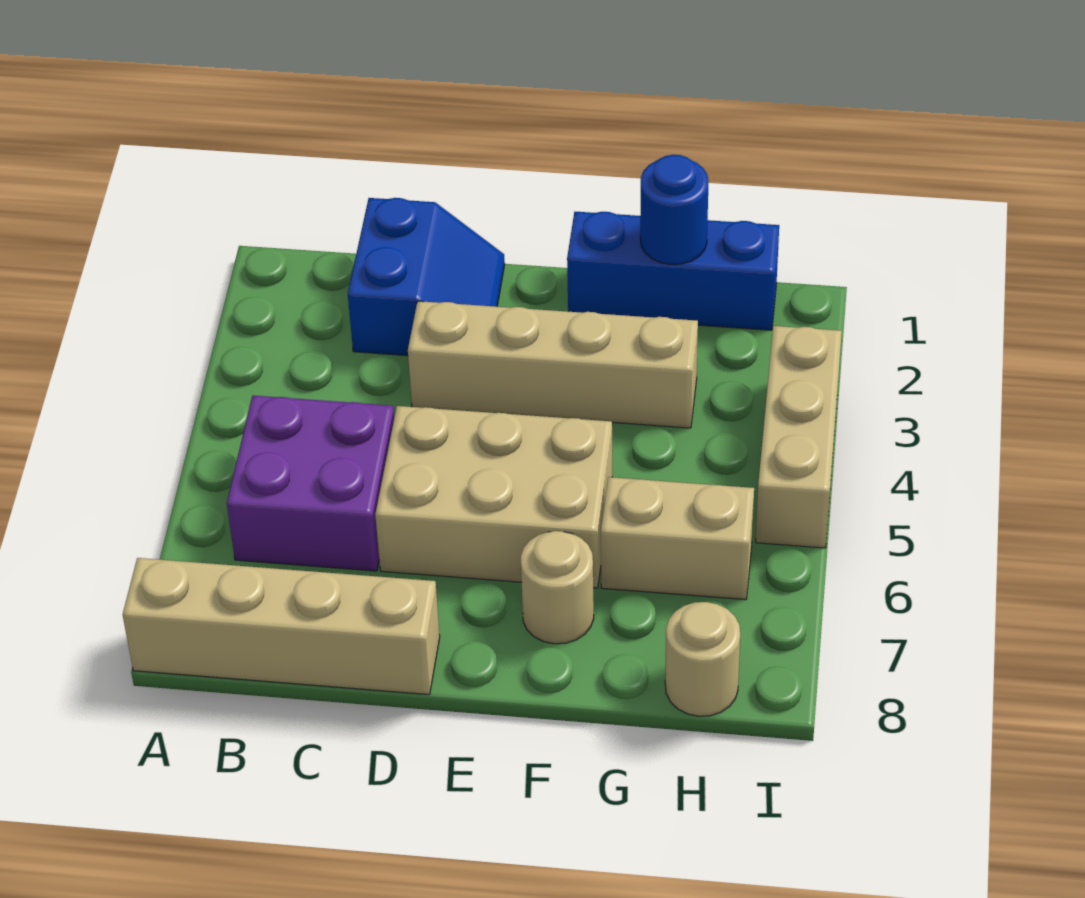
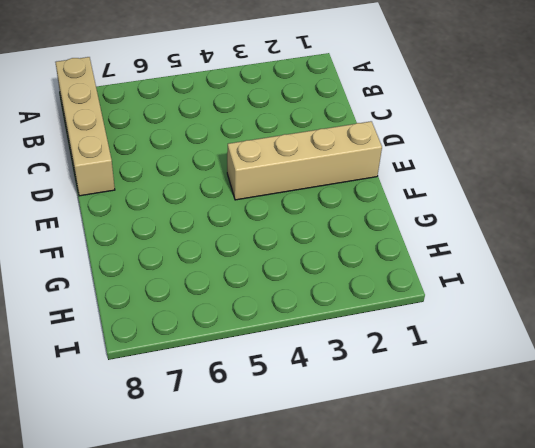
tan 1x4 brick [227,121,382,200] -> tan 1x4 brick turned to [408,301,698,428]
none -> purple 2x2 brick [227,395,394,571]
none -> blue 2x2 slope [348,198,505,356]

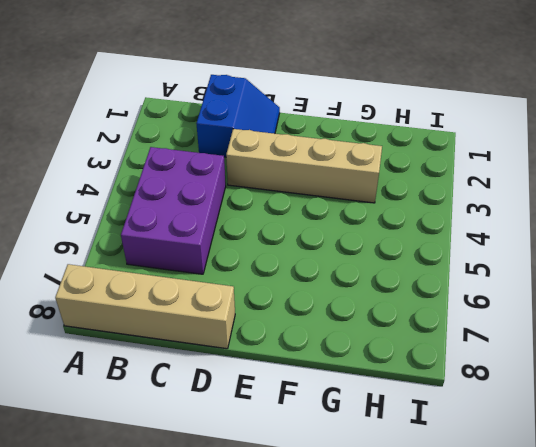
purple 2x3 brick [121,147,226,274] -> purple 2x2 brick [227,395,394,571]
none -> tan 2x3 brick [375,406,612,588]
none -> blue 1x3 brick [567,212,779,330]

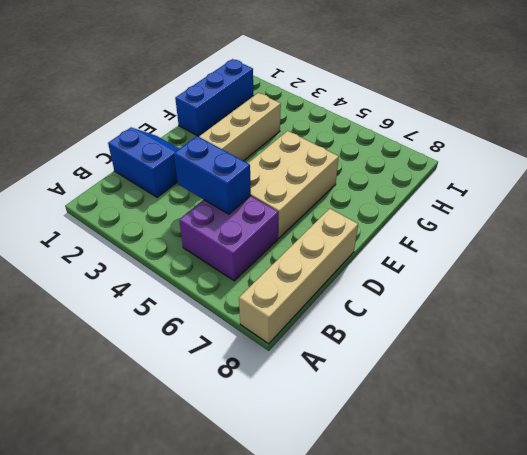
blue 1x2 brick [174,136,251,214] -> none
none -> tan 1x1 round brick [521,531,594,644]
none -> tan 1x2 brick [601,477,754,600]

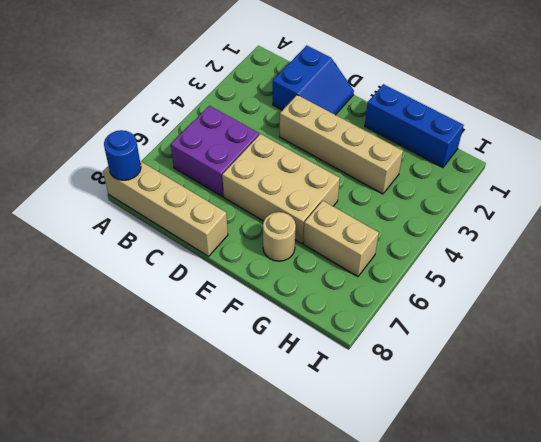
blue 1x1 round brick [104,130,141,180] -> blue 1x1 round brick moved to [640,155,708,264]
none -> tan 1x1 round brick [665,602,740,716]
none -> tan 1x3 brick [756,326,842,548]

